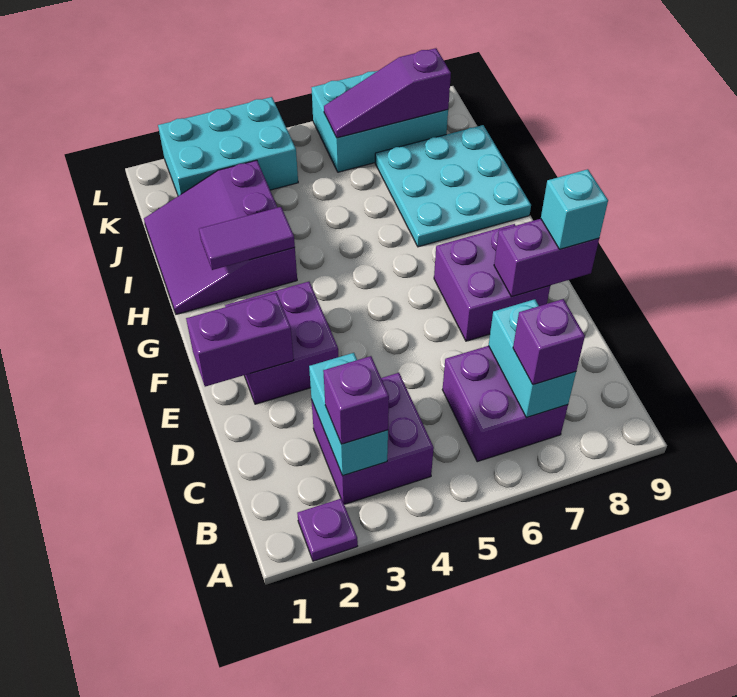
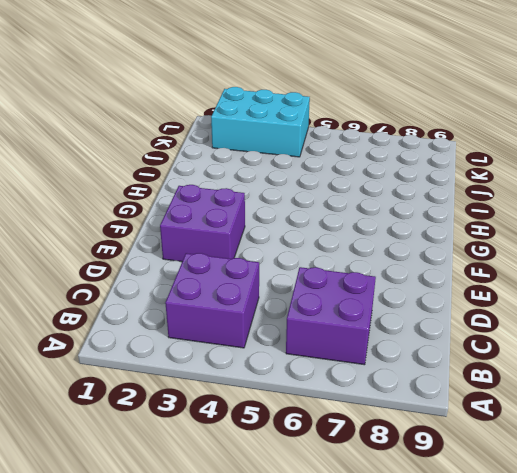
none -> purple 1x1 plate [297,498,358,561]
none -> purple 2x2 brick [434,224,550,341]
none -> purple 3x3 slope [144,160,297,314]

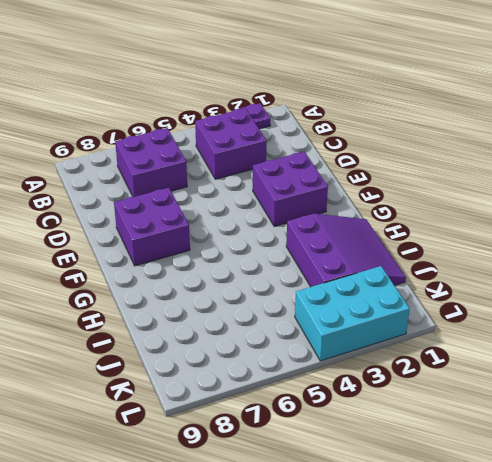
none -> cyan 3x3 plate [375,125,531,247]
none -> cyan 2x3 brick [312,71,448,172]
none -> cyan 1x2 brick [309,353,388,476]

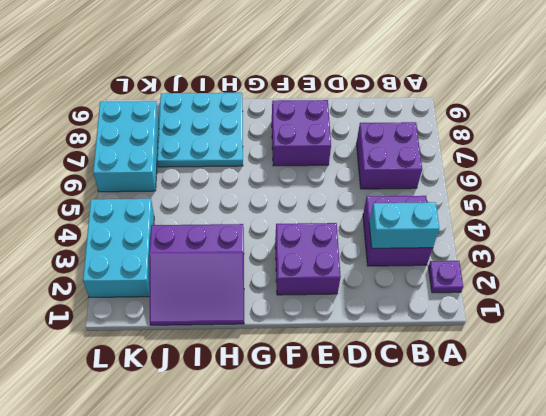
none -> cyan 1x2 brick [489,299,576,418]
none -> purple 1x2 brick [186,293,294,387]
none -> purple 1x2 brick [494,219,599,297]

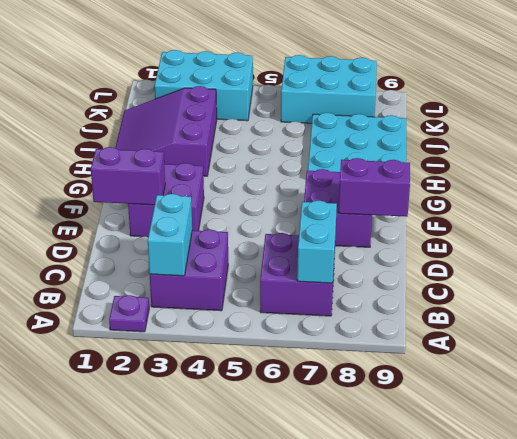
none -> purple 1x2 tile [199,207,295,270]
none -> purple 1x3 slope [324,48,451,138]
none -> purple 1x1 brick [323,356,389,444]

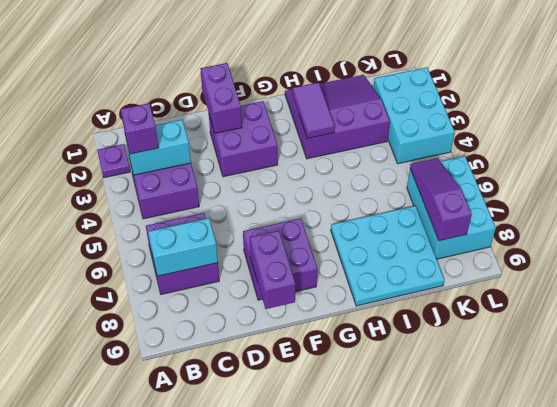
none -> purple 1x1 brick [513,299,585,385]
none -> cyan 1x1 brick [541,169,608,249]

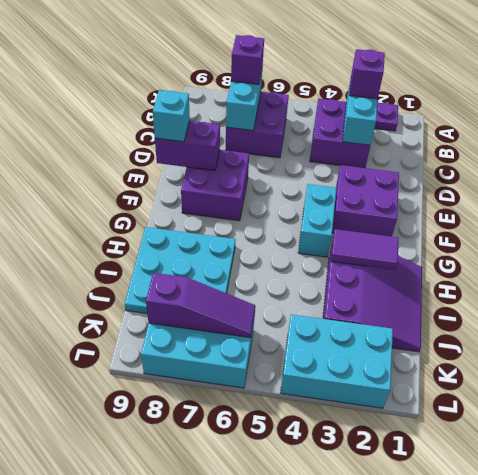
cyan 1x2 brick [298,184,336,257] -> none
none -> purple 1x2 brick [186,293,294,387]

